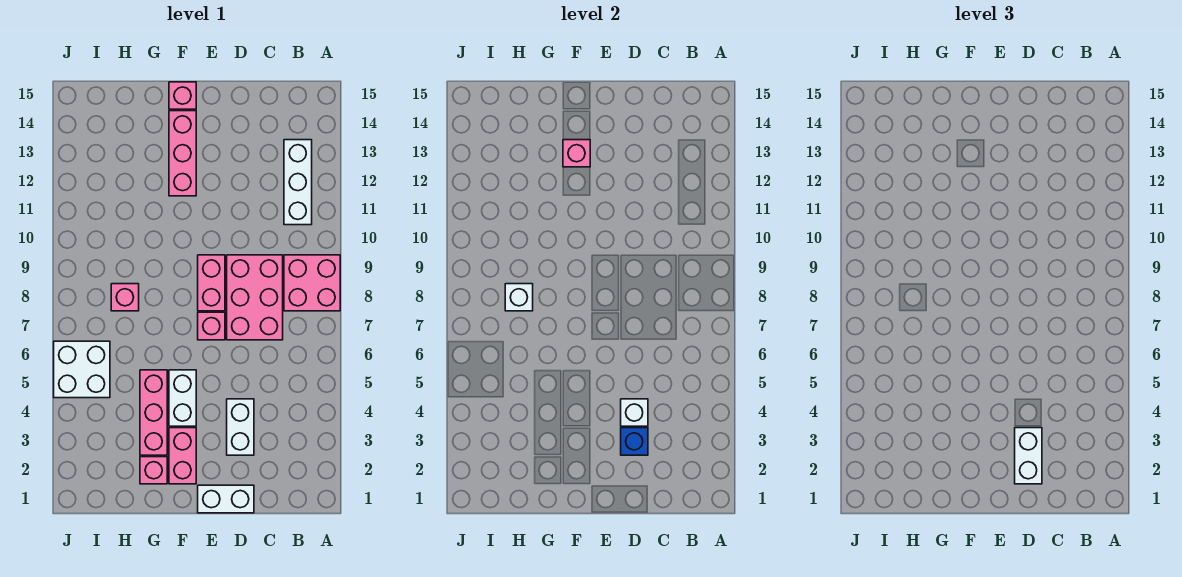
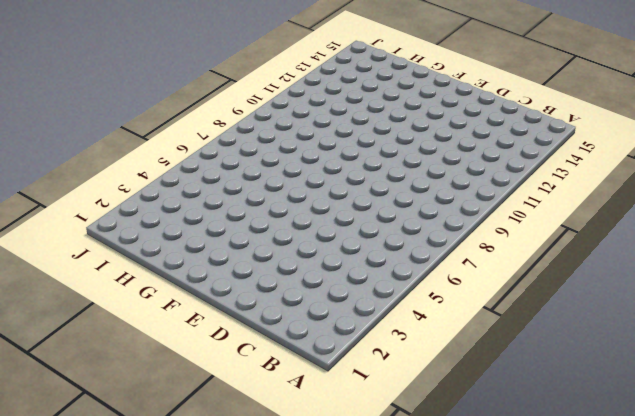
none -> pink 2x2 brick [284,255,340,311]
none -> white 1x3 brick [284,140,312,225]
none -> pink 2x3 brick [227,255,283,340]

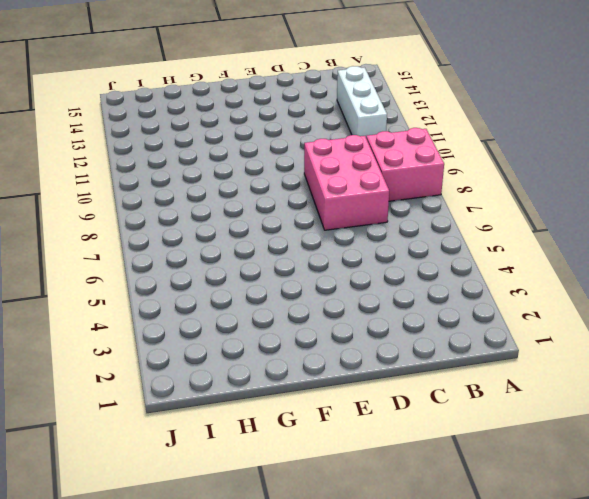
none -> white 1x2 brick [198,485,254,513]
none -> white 1x2 brick [227,399,254,455]
none -> pink 1x1 brick [198,312,225,340]

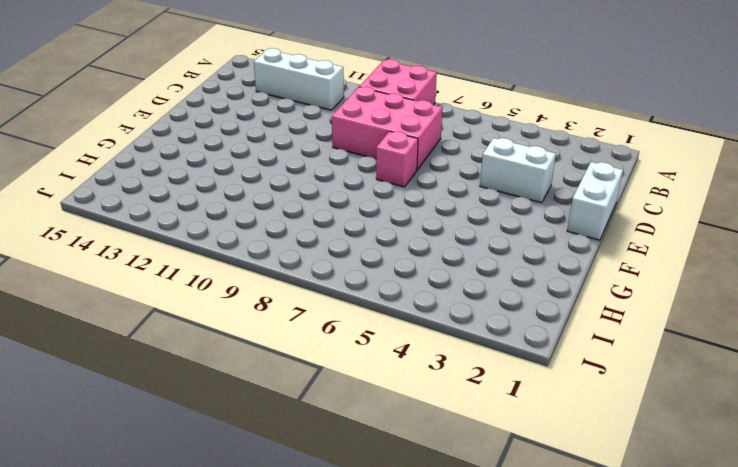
none -> pink 1x2 brick [198,255,225,311]
none -> pink 1x2 brick [169,428,196,484]
none -> white 1x2 brick [169,370,196,426]

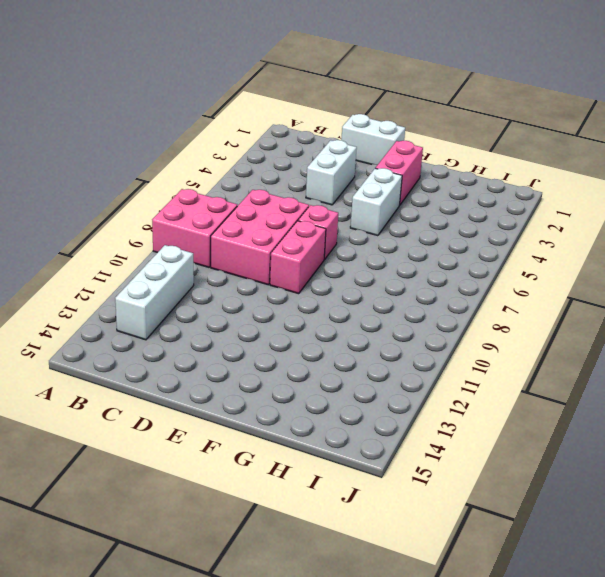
none -> pink 1x3 brick [169,111,196,196]
none -> pink 1x1 brick [169,82,196,109]
none -> pink 1x1 brick [140,457,167,484]

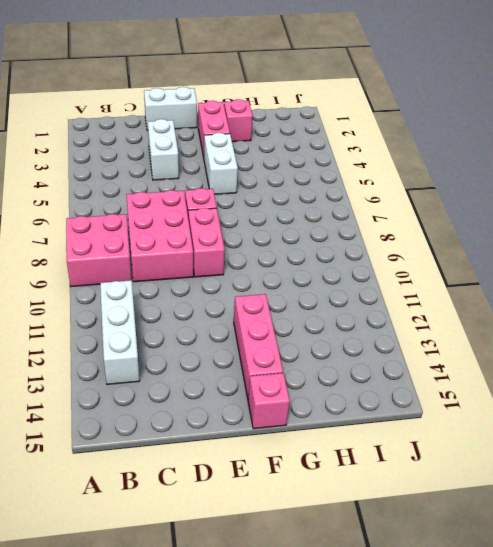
none -> pink 1x3 brick [140,370,167,455]
none -> pink 1x1 brick [111,284,139,311]
none -> white 2x2 brick [54,341,110,398]

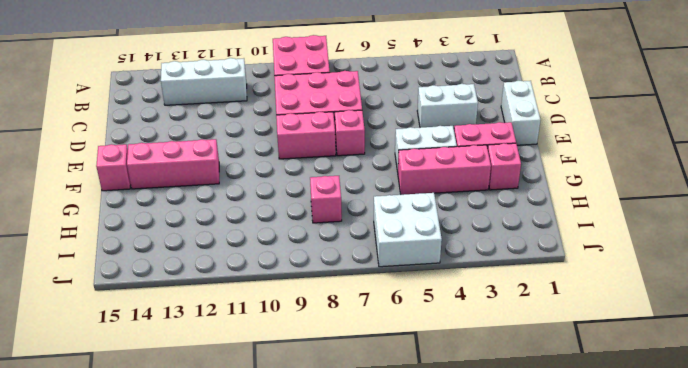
none -> blue 1x1 brick [621,428,648,455]
none -> white 1x1 brick [621,399,648,426]
none -> pink 1x1 brick [563,140,590,167]

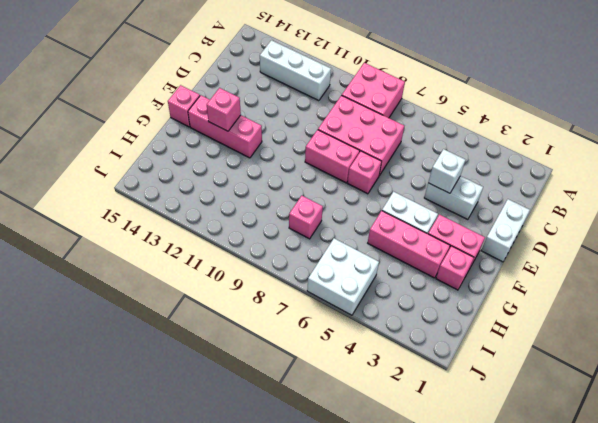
none -> blue 1x1 brick [621,428,648,455]
none -> white 1x1 brick [505,284,533,311]
none -> white 1x2 brick [1015,428,1042,484]

